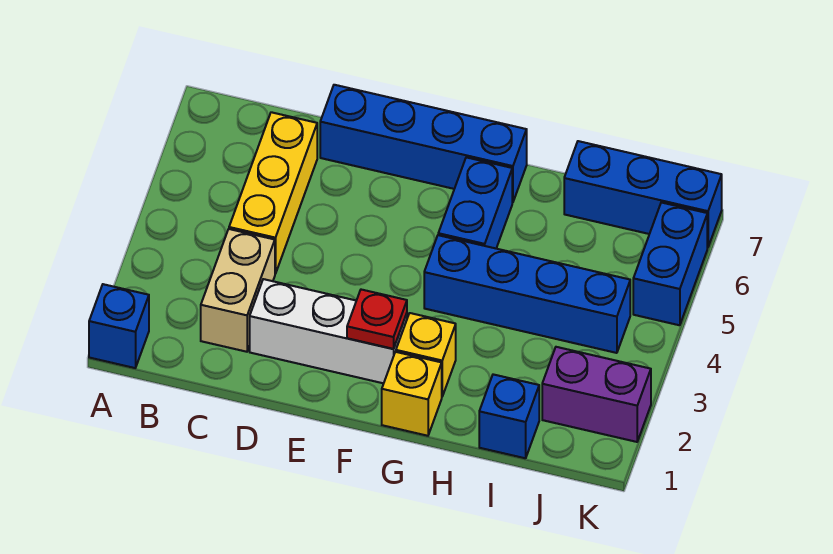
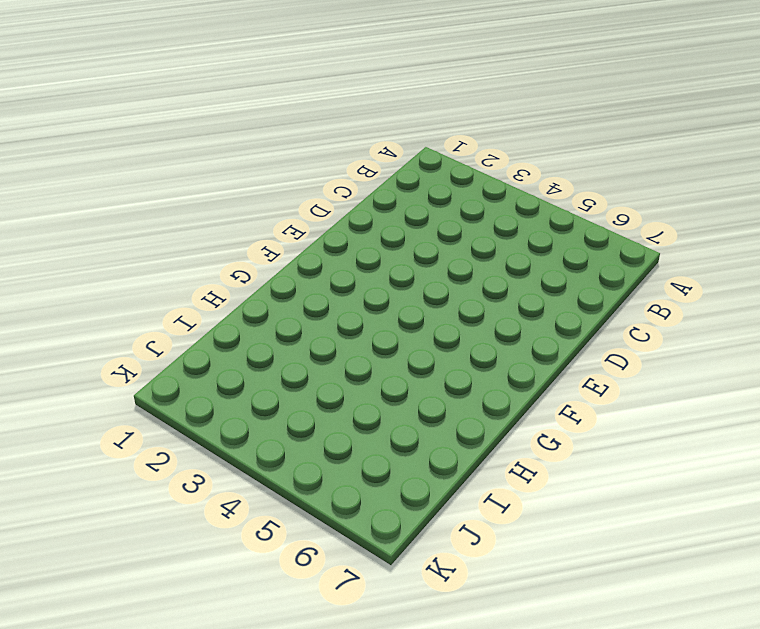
none -> blue 1x1 brick [89,284,149,368]
none -> tan 1x2 brick [201,229,275,352]
none -> yellow 1x3 brick [229,112,317,274]

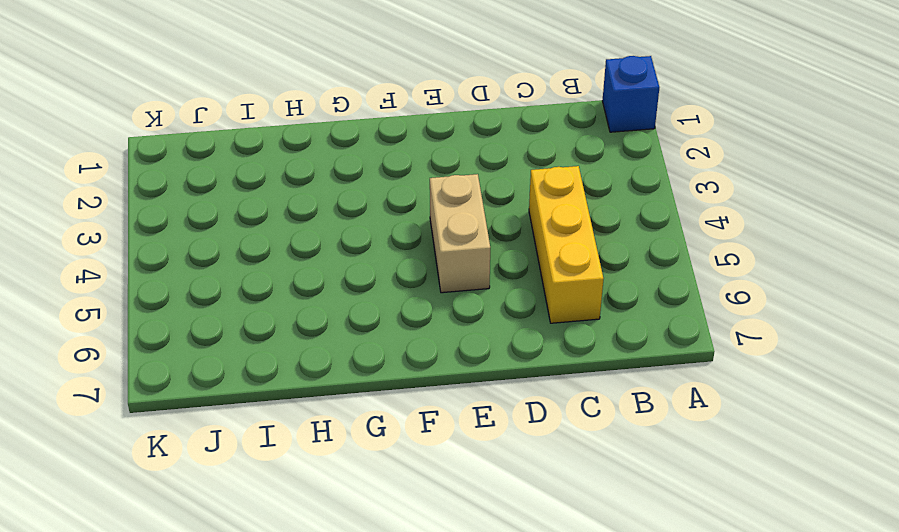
tan 1x2 brick [430,174,490,293] -> tan 1x2 brick moved to [201,229,275,352]
none -> white 1x3 brick [250,279,407,383]
none -> blue 1x4 brick [320,85,527,202]
none -> yellow 1x1 brick [382,352,442,436]

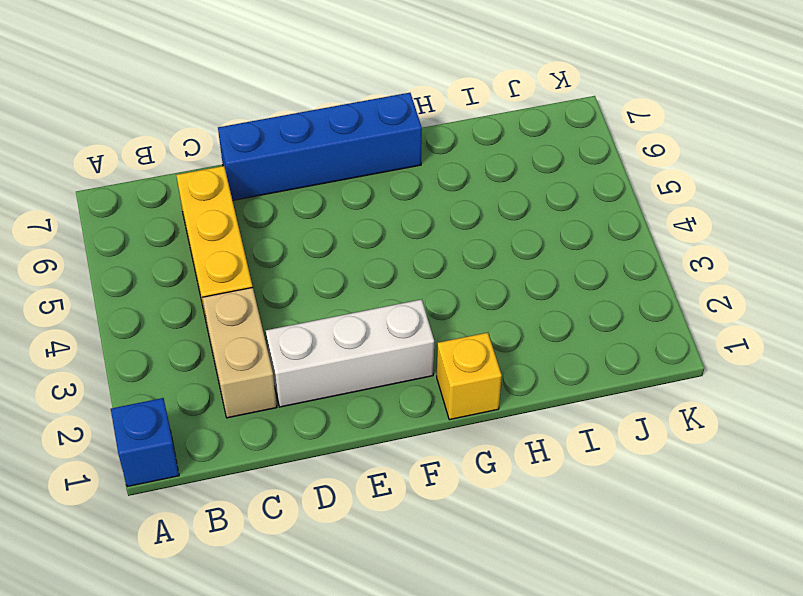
none -> yellow 1x1 brick [396,313,456,396]
none -> blue 1x4 brick [424,235,630,353]
none -> blue 1x2 brick [438,157,512,248]

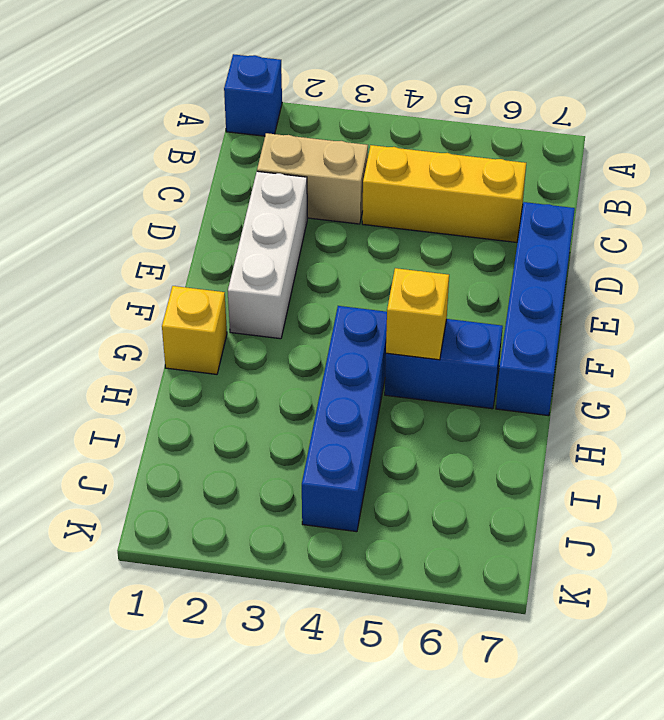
yellow 1x1 brick [386,268,449,360] -> yellow 1x1 brick moved to [396,313,456,396]
none -> blue 1x1 brick [479,374,539,458]
none -> blue 1x3 brick [564,141,722,248]
none -> purple 1x2 brick [542,347,651,442]

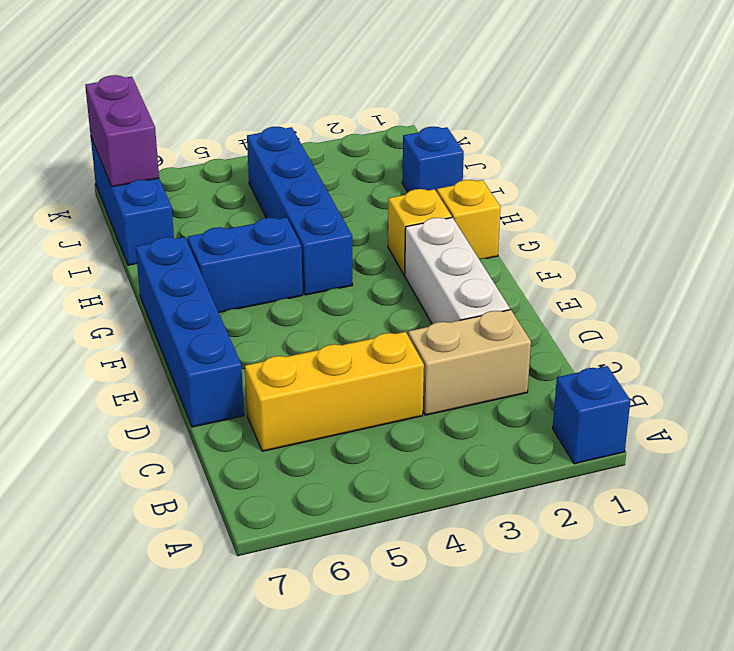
purple 1x2 brick [85,75,159,187] -> purple 1x2 brick moved to [542,347,651,442]
none -> blue 1x2 brick [633,202,707,325]
none -> red 1x1 plate [347,290,407,349]

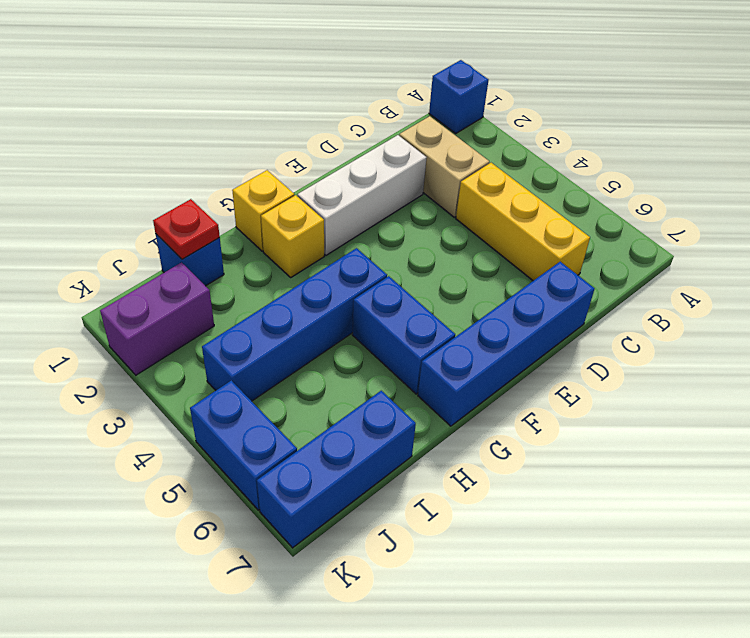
red 1x1 plate [153,199,220,259] -> red 1x1 plate moved to [347,290,407,349]

